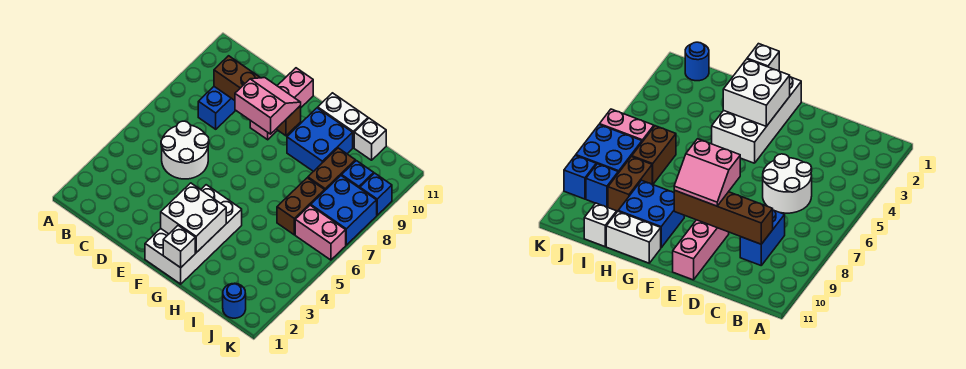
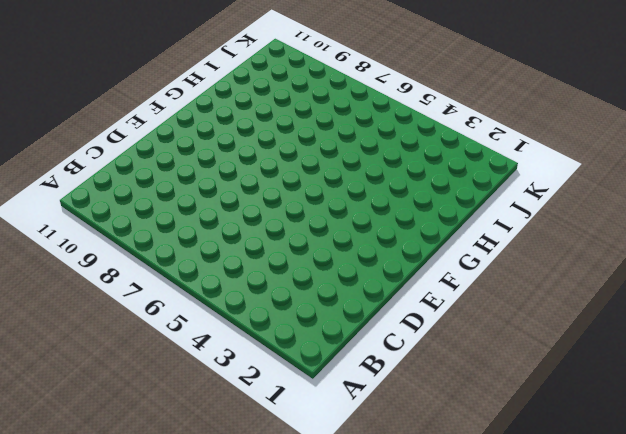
none -> white 2x2 round brick [161,121,209,179]
none -> blue 1x2 brick [198,87,236,129]
none -> pink 1x3 brick [250,68,313,140]

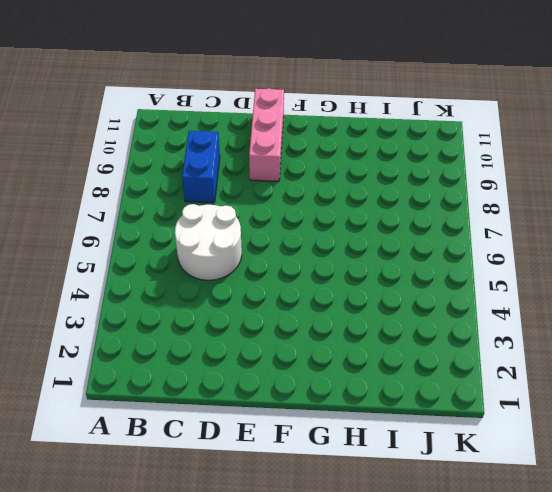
none -> white 2x4 brick [145,185,242,284]
none -> blue 2x2 brick [287,108,353,172]
none -> white 1x2 brick [318,93,368,148]

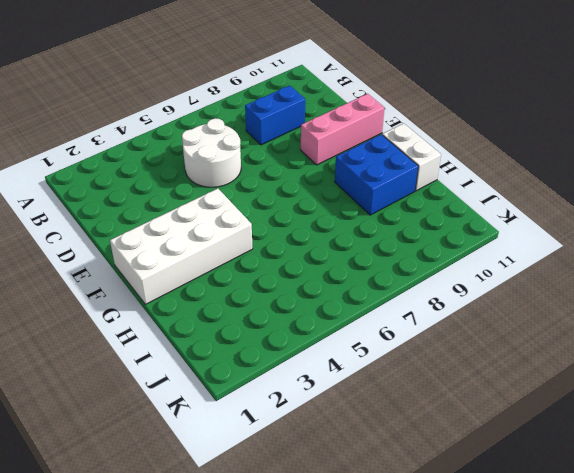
none -> brown 1x2 brick [277,178,325,235]
none -> brown 1x2 brick [308,148,355,190]
none -> white 1x1 brick [354,118,386,160]

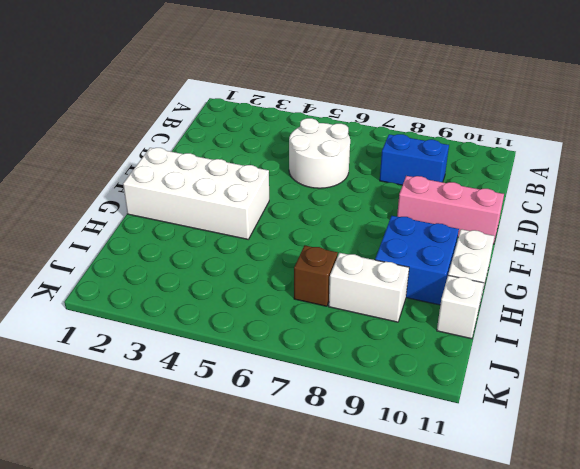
brown 1x1 brick [294,246,338,306] -> brown 1x2 brick [277,178,325,235]
white 1x2 brick [329,253,409,322] -> brown 1x2 brick [308,148,355,190]
none -> blue 1x1 round brick [223,283,246,318]
none -> pink 1x2 brick [295,205,346,260]
none -> blue 2x2 brick [311,176,377,245]

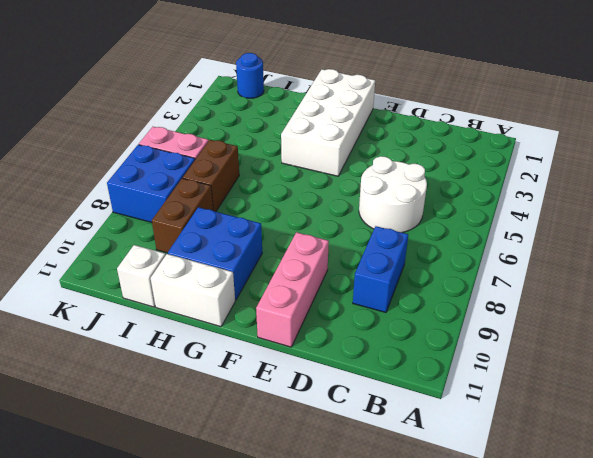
none -> blue 1x1 brick [342,161,374,188]
none -> blue 1x1 brick [360,173,392,215]
none -> brown 1x4 brick [214,56,301,136]

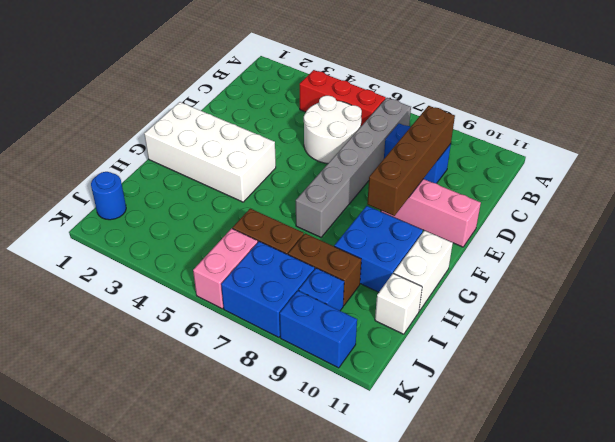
red 1x3 brick [300,70,386,126] -> none
grey 1x6 brick [296,98,411,237] -> none
blue 1x2 brick [280,291,357,368] -> blue 1x1 brick [360,173,392,215]
none -> white 2x2 brick [161,183,226,253]
none -> white 1x1 brick [163,226,195,268]
none -> pink 2x2 slope [235,78,301,134]

